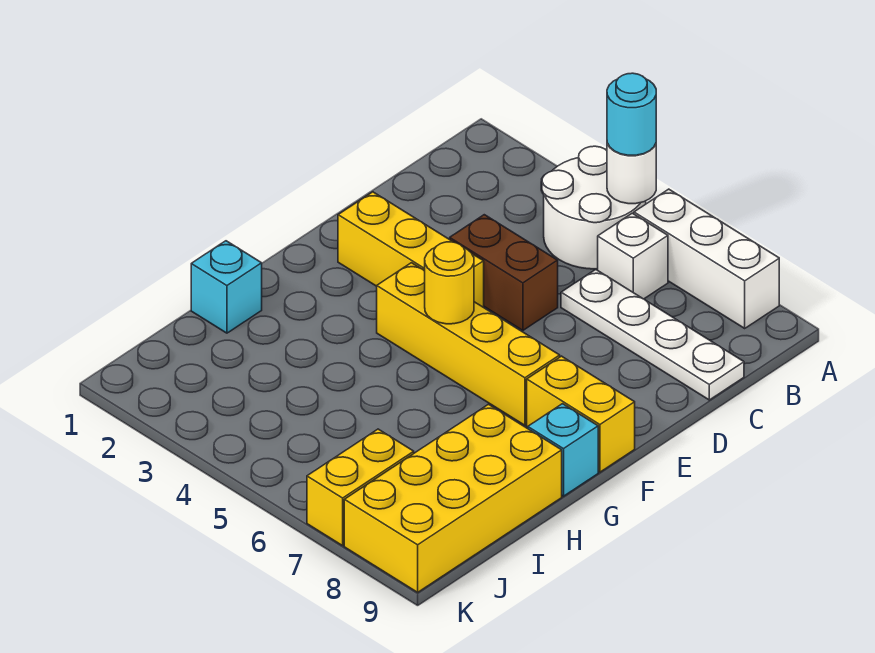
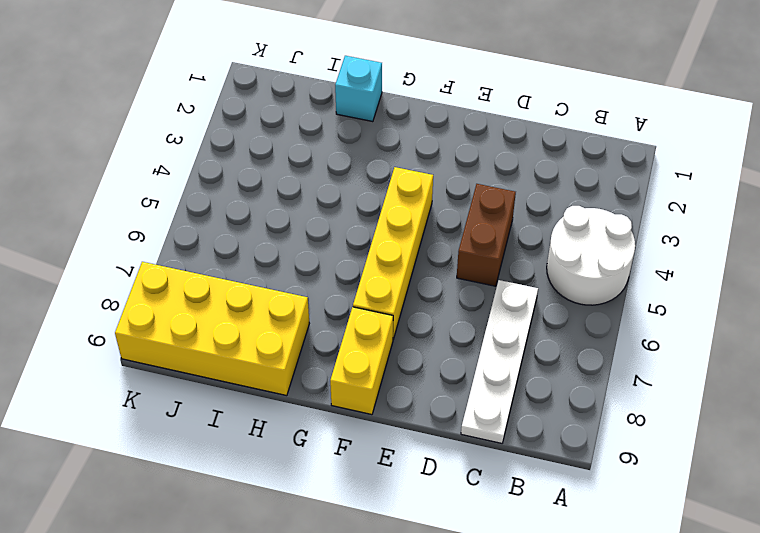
none -> white 1x3 brick [634,189,779,328]
none -> white 1x1 brick [598,213,668,299]
none -> yellow 1x3 brick [338,192,484,307]

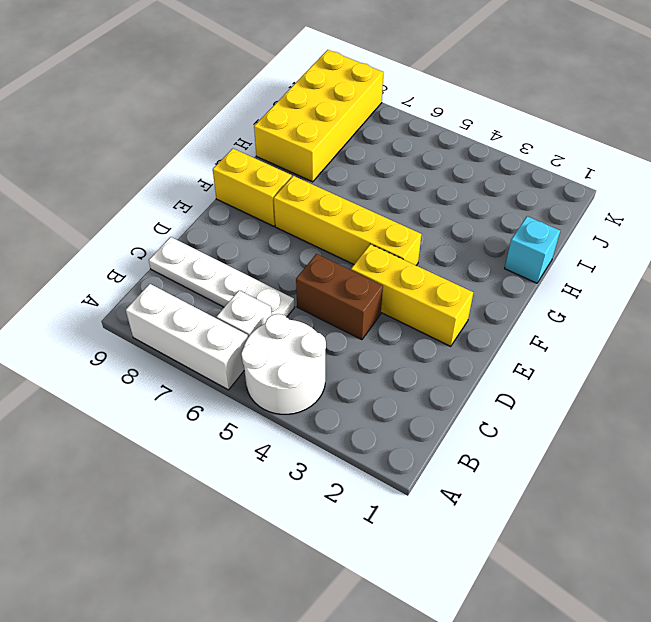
none -> cyan 1x1 brick [528,404,598,496]
none -> yellow 1x2 brick [307,429,414,546]
none -> white 1x1 round brick [607,143,656,204]

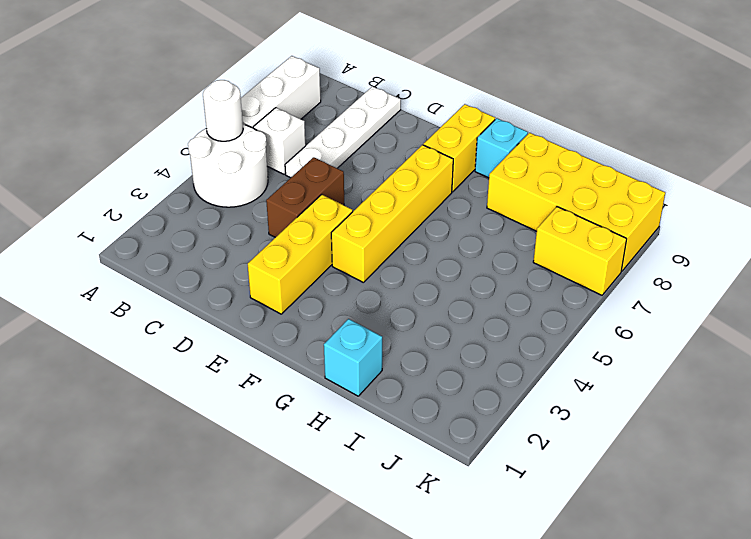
none -> yellow 1x1 round brick [425,242,474,324]
none -> cyan 1x1 round brick [607,73,656,155]

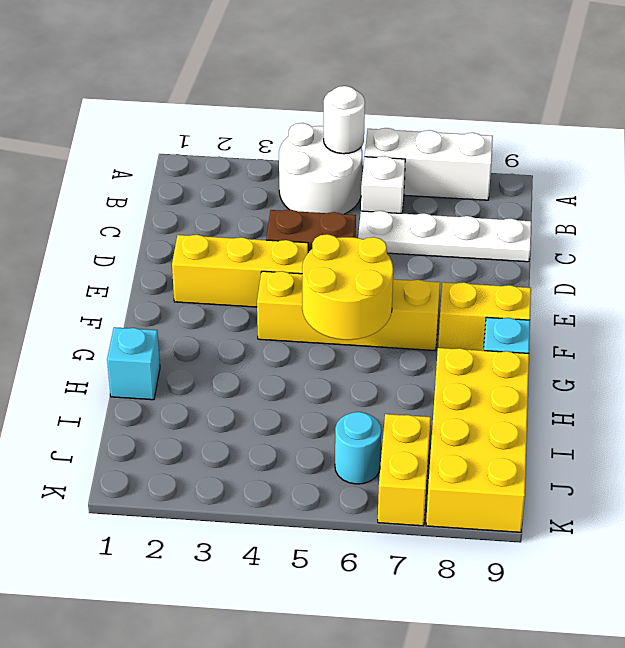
yellow 2x2 round brick [302,234,393,340] -> yellow 1x1 round brick [425,242,474,324]
cyan 1x1 round brick [335,412,381,484] -> cyan 1x1 round brick moved to [607,73,656,155]

